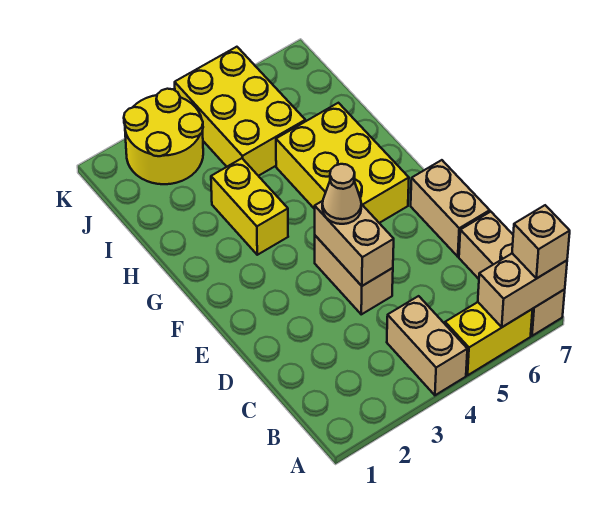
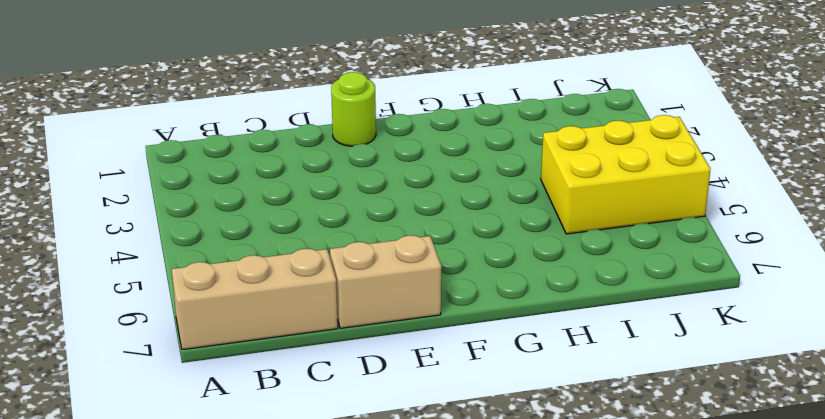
lime 1x1 round brick [331,72,376,146] -> none
none -> tan 1x2 brick [387,296,467,395]
none -> yellow 1x2 brick [445,302,533,375]
none -> tan 1x2 brick [315,236,393,314]

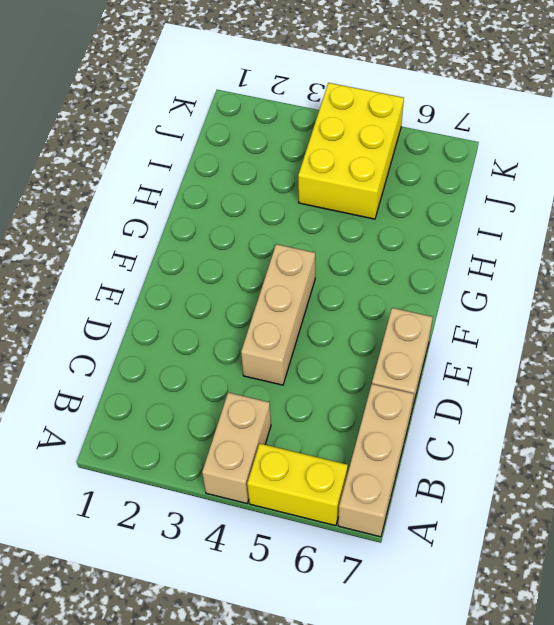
tan 1x3 brick [241,244,315,385] -> tan 1x2 brick [315,236,393,314]
none -> yellow 2x3 brick [276,103,409,223]
none -> yellow 1x2 brick [211,158,288,255]
none -> yellow 2x2 round brick [124,89,203,184]

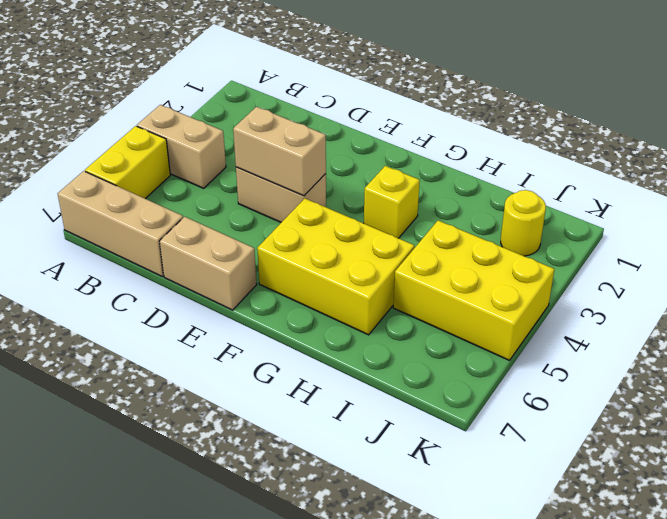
yellow 1x1 brick [364,166,420,238] -> yellow 1x2 brick [211,158,288,255]
yellow 1x1 round brick [501,190,546,256] -> yellow 2x2 round brick [124,89,203,184]
none -> tan 1x2 brick [478,253,567,327]
none -> tan 1x1 brick [512,205,570,278]
none -> tan 1x1 cone [322,164,361,224]

